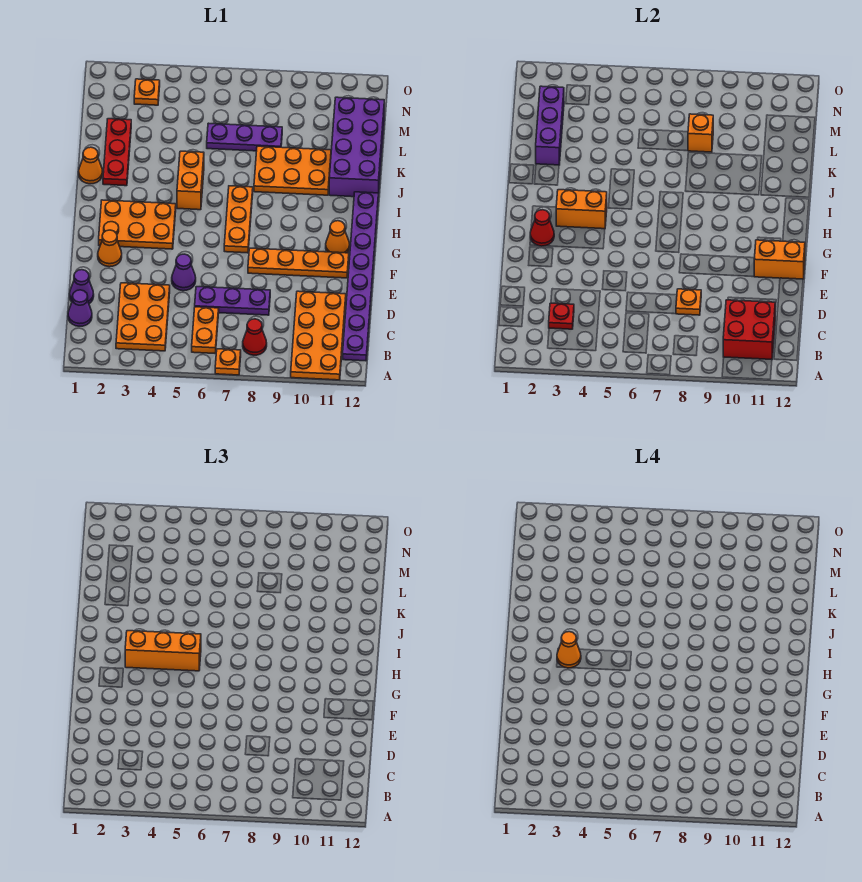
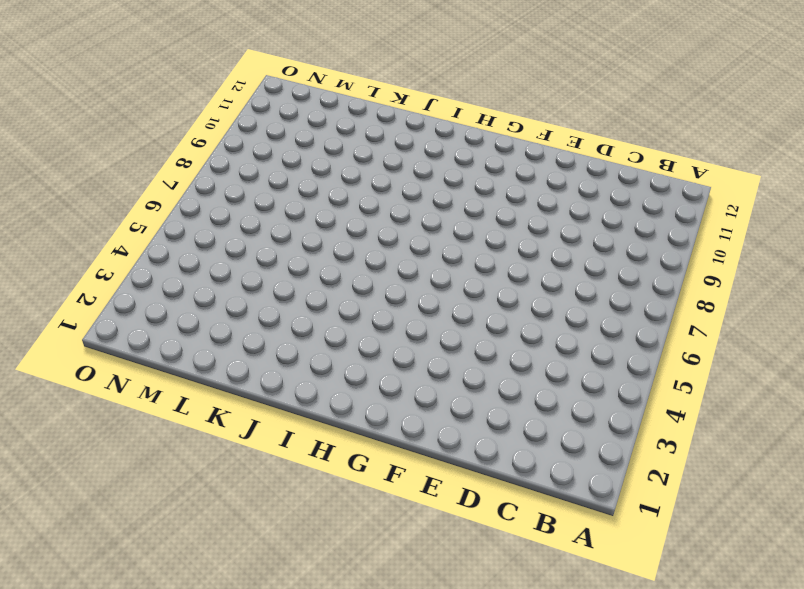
none -> orange 1x1 plate [215,349,241,375]
none -> orange 2x4 plate [291,291,346,380]
none -> orange 2x3 plate [116,283,170,351]
none -> orange 1x2 plate [192,307,219,353]

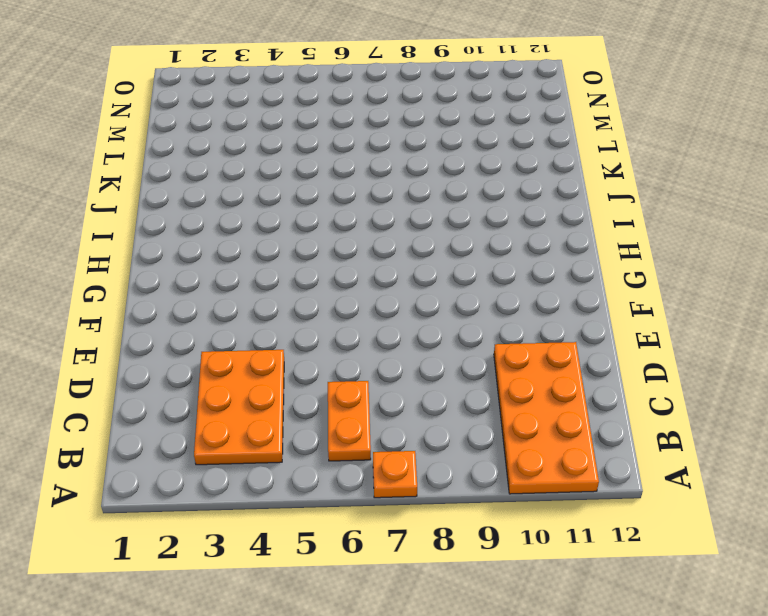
none -> red 1x1 cone [243,319,267,355]
none -> purple 1x8 plate [343,192,378,361]
none -> purple 1x1 cone [68,290,92,326]
none -> purple 1x1 cone [70,270,94,304]

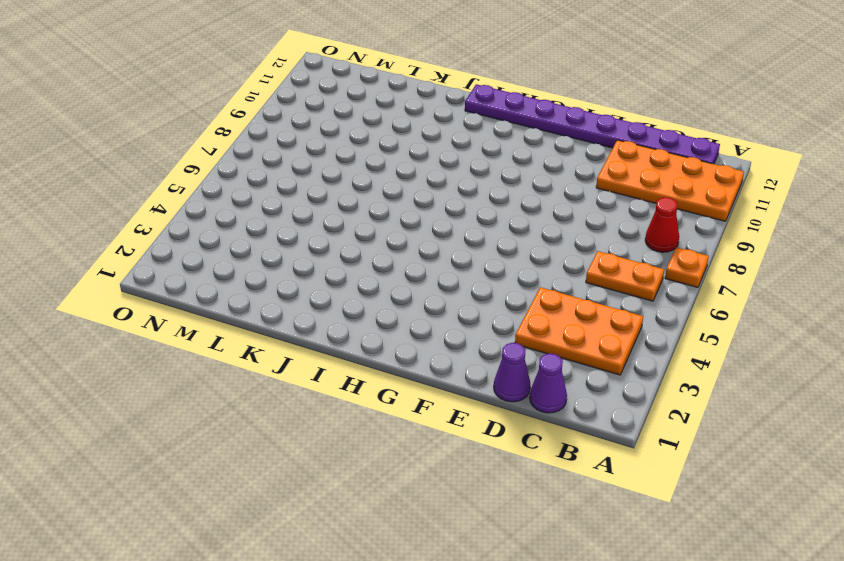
none -> purple 1x3 plate [195,287,270,315]
none -> purple 1x1 cone [172,254,196,291]
none -> orange 1x1 cone [98,230,122,267]
none -> orange 1x4 plate [248,248,349,278]

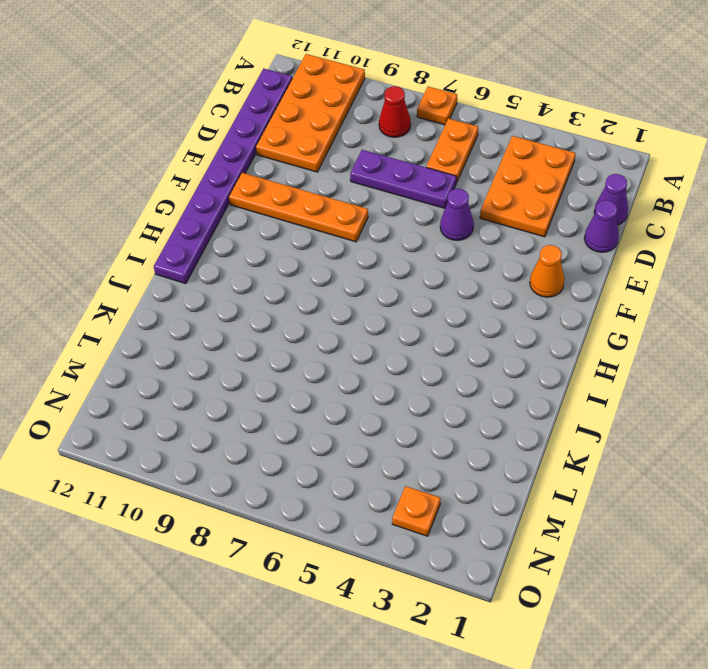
none -> orange 2x3 plate [99,200,176,249]
none -> orange 1x3 plate [224,186,253,253]
none -> orange 1x1 cone [326,221,350,253]
none -> orange 1x2 brick [177,151,204,210]

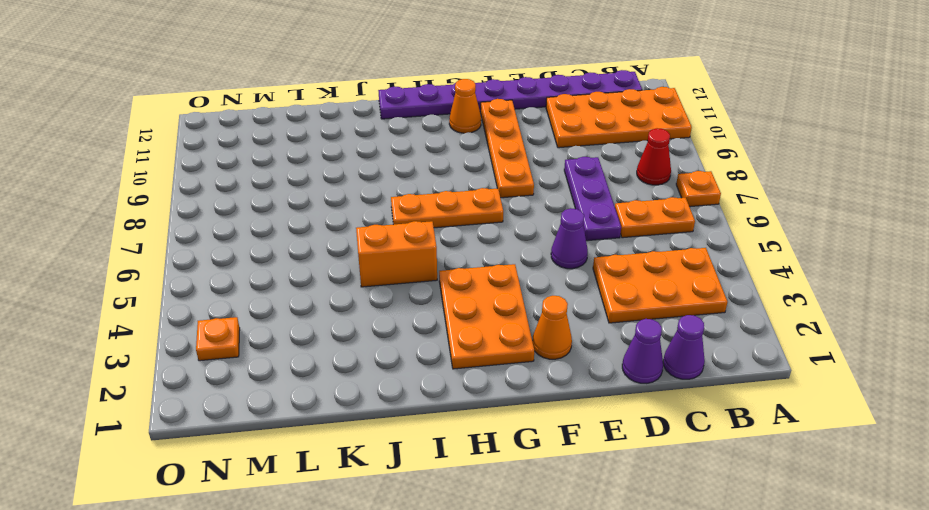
none -> orange 1x1 cone [79,147,103,184]
none -> red 1x3 plate [103,119,131,186]
none -> orange 2x3 plate [254,146,331,195]
none -> purple 2x4 brick [329,97,384,197]

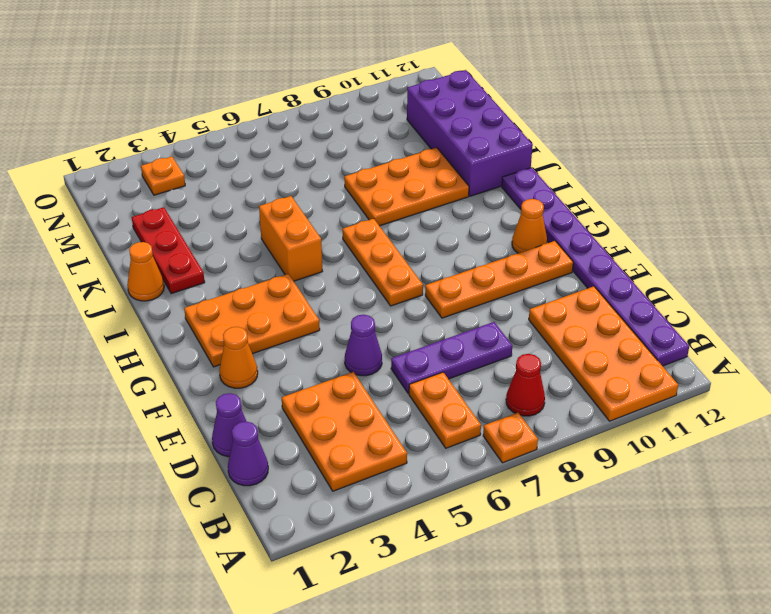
none -> purple 1x3 plate [207,123,282,151]
none -> red 2x2 brick [723,300,775,359]
none -> red 1x1 plate [549,303,574,329]
none -> orange 1x1 plate [676,289,701,315]

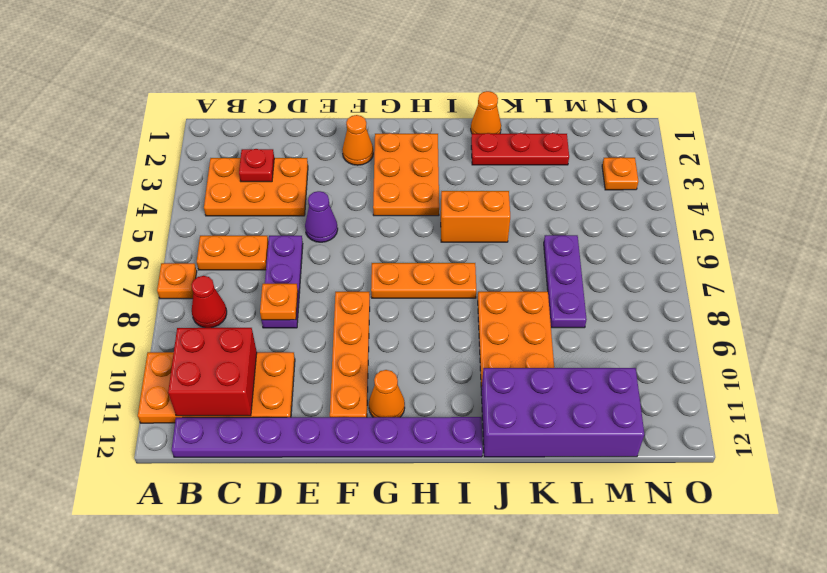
none -> purple 1x1 cone [68,290,92,326]
none -> purple 1x1 cone [70,270,94,304]
none -> orange 1x2 brick [754,240,805,279]
none -> red 1x1 cone [530,210,554,246]

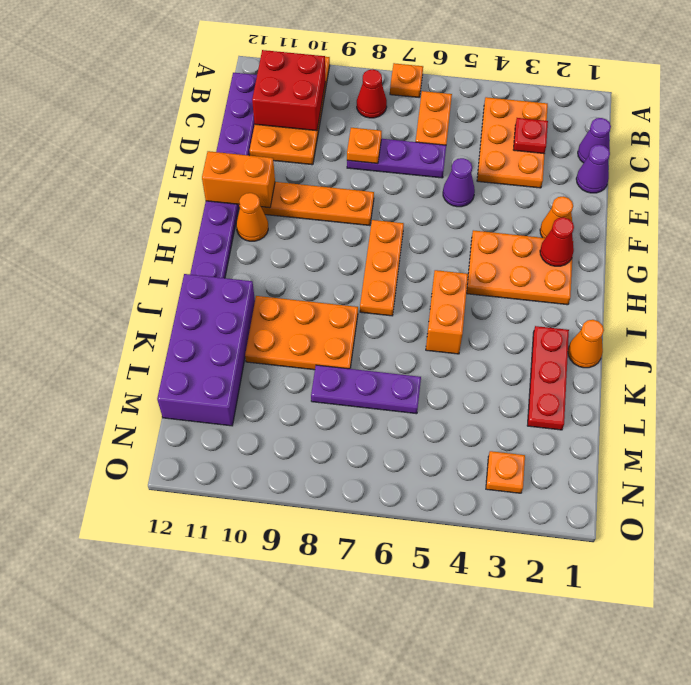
none -> orange 1x2 brick [556,190,607,229]
none -> purple 1x3 brick [536,86,564,165]
none -> orange 1x1 brick [688,114,713,152]
none -> orange 1x3 brick [125,631,201,671]

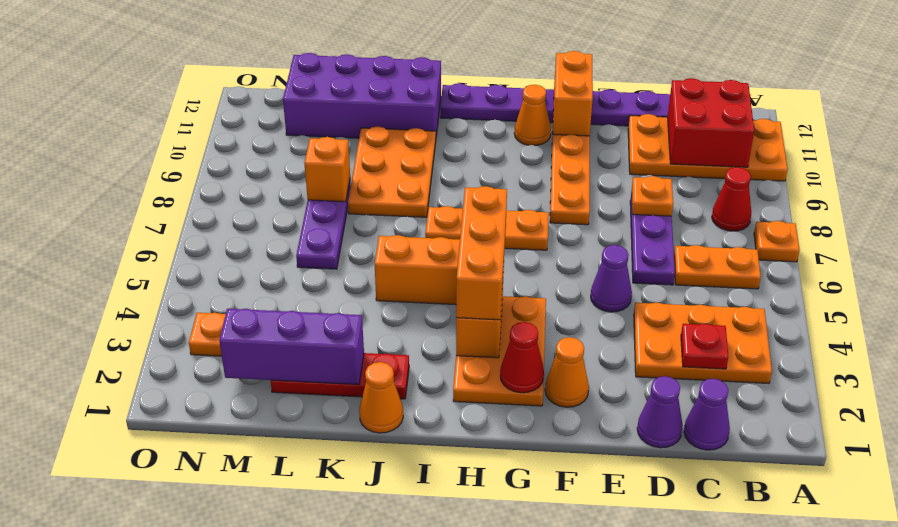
none -> orange 1x1 cone [557,632,581,668]

